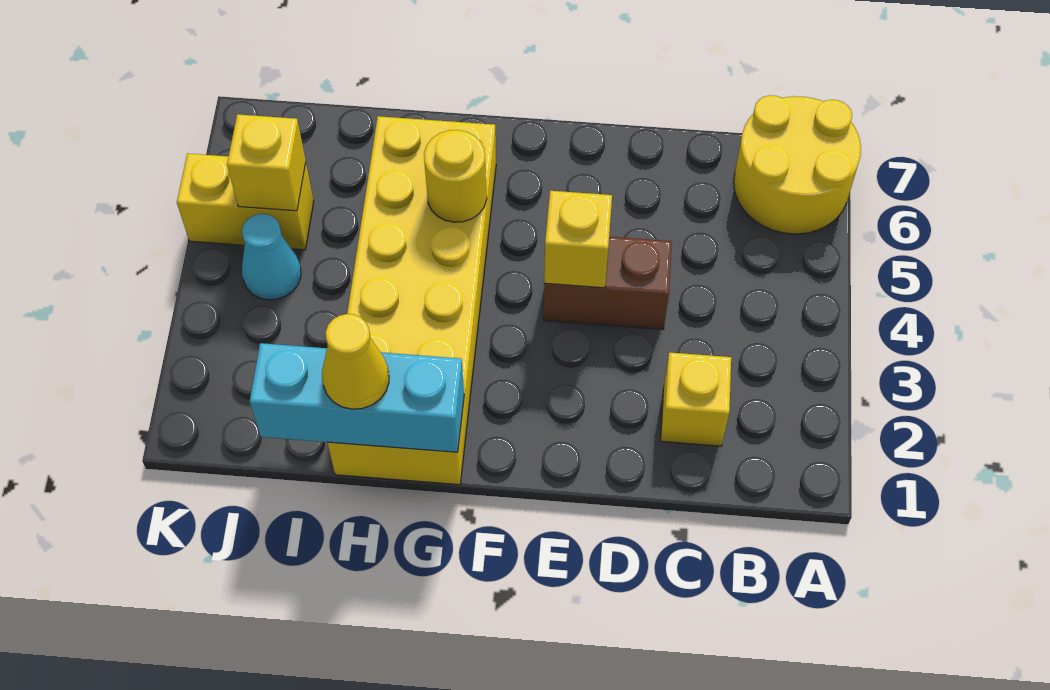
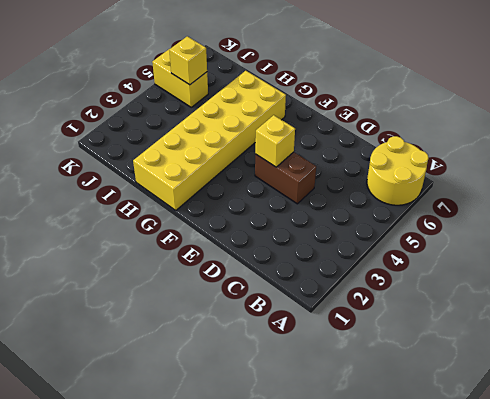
none -> yellow 1x1 brick [661,352,731,446]
none -> cyan 1x1 cone [242,214,301,300]

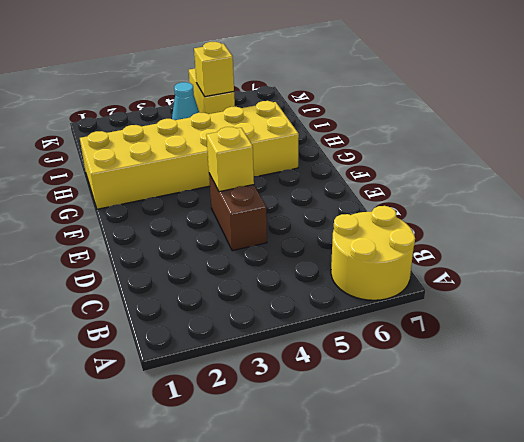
none -> yellow 1x1 brick [661,352,731,446]
none -> cyan 1x3 brick [250,343,464,452]

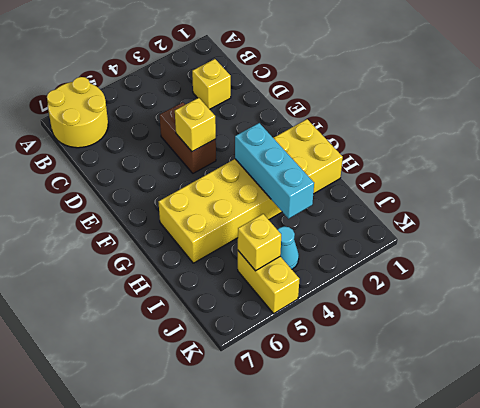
cyan 1x3 brick [235,123,314,219] -> cyan 1x3 brick moved to [250,343,464,452]
none -> yellow 1x1 round brick [424,130,487,222]
none -> yellow 1x1 cone [322,314,389,409]

